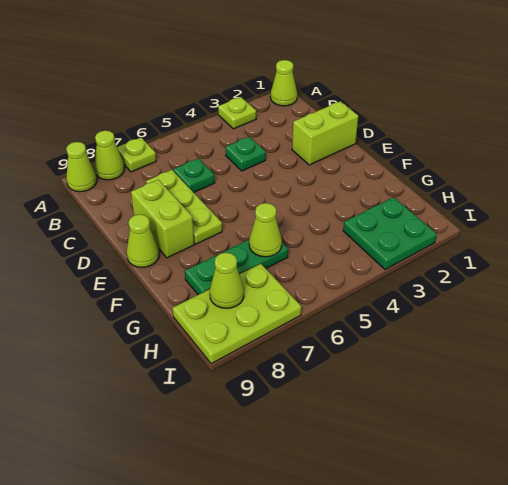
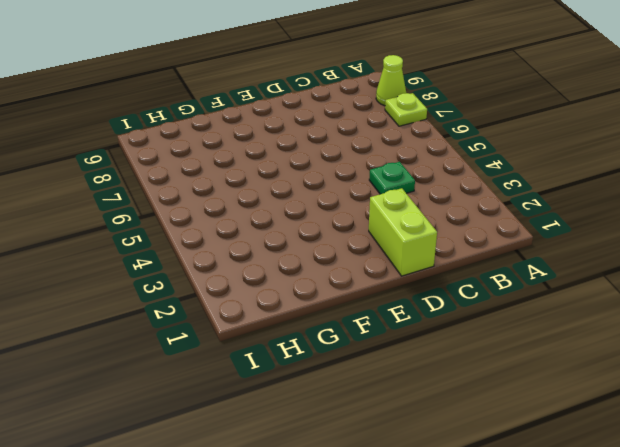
none -> lime 1x1 cone [270,60,297,106]
none -> lime 1x1 plate [218,97,256,129]
none -> lime 1x1 cone [66,142,97,192]

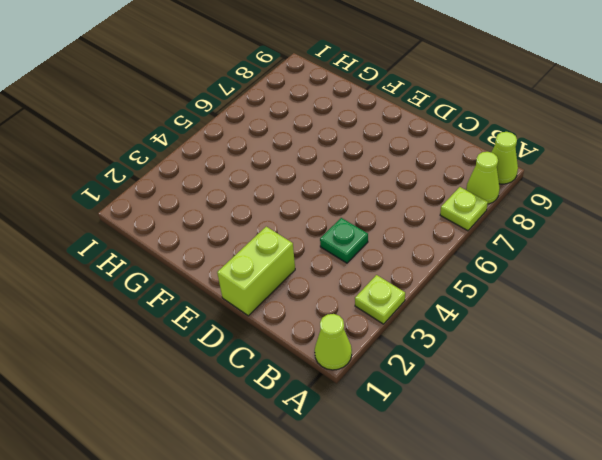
none -> green 1x1 plate [173,158,215,193]
none -> lime 1x3 plate [146,170,222,244]
none -> lime 1x2 brick [131,180,194,258]

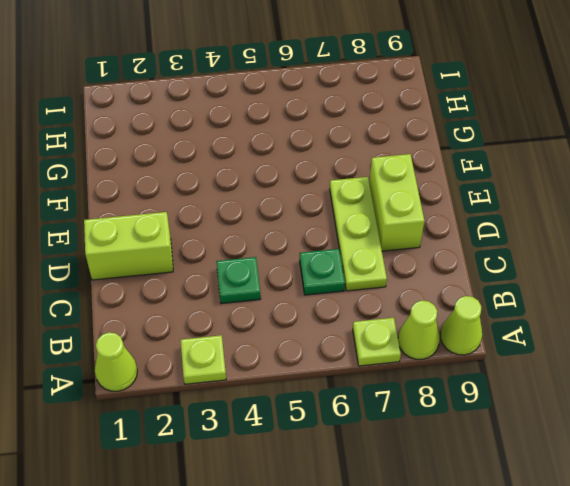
none -> lime 1x1 cone [127,214,159,267]
none -> green 1x3 plate [185,240,288,295]
none -> green 2x2 plate [343,197,437,270]

